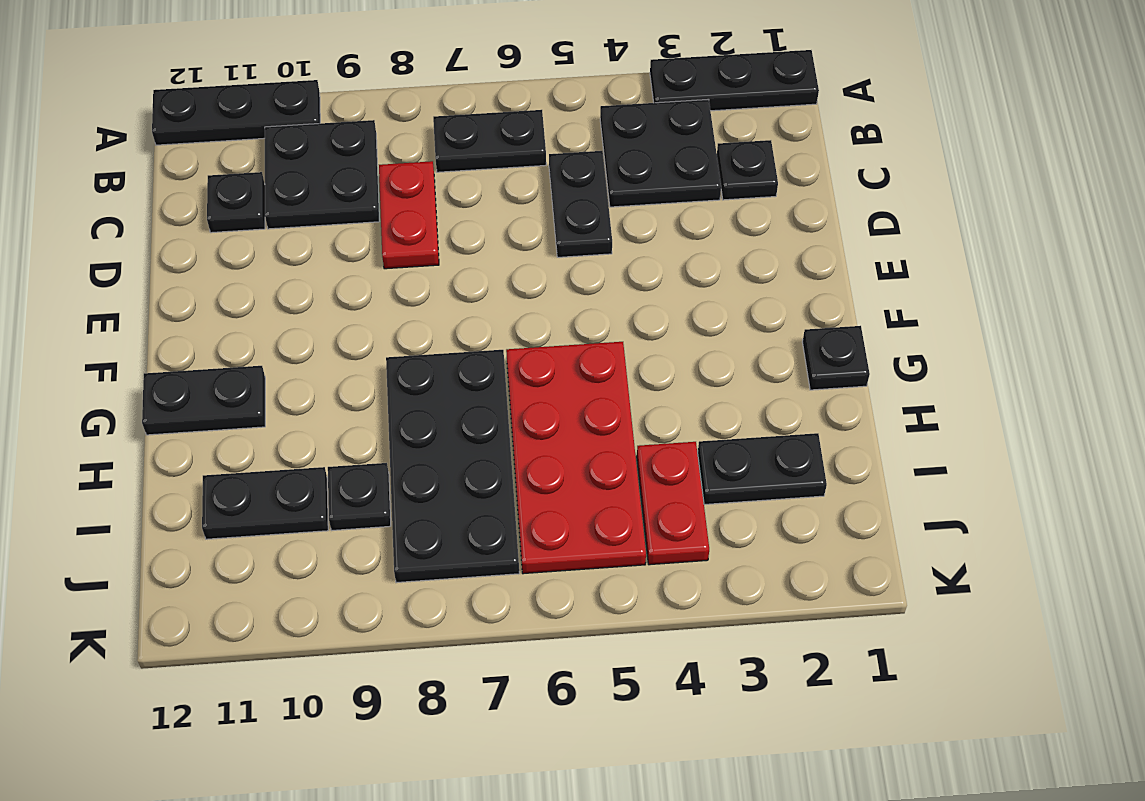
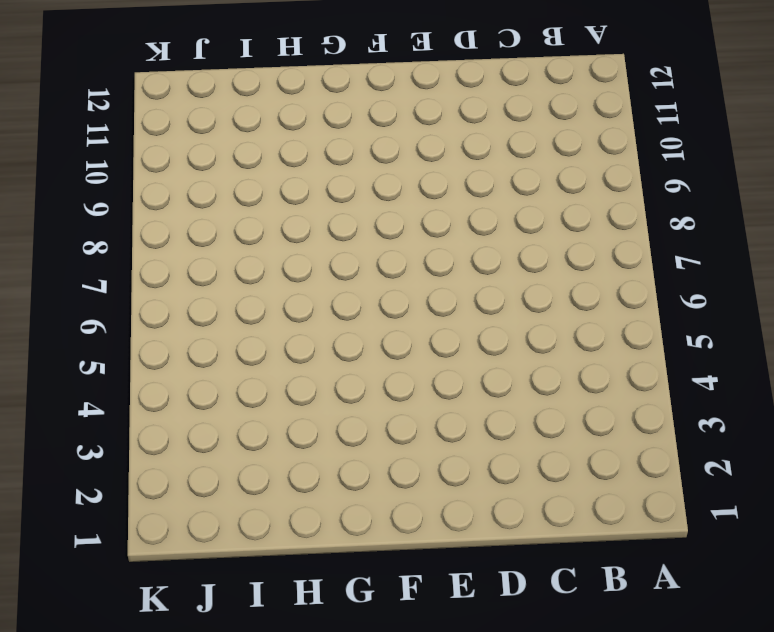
none -> black 1x3 plate [650,50,819,111]
none -> black 1x3 plate [152,80,320,145]
none -> black 2x2 plate [600,99,721,207]

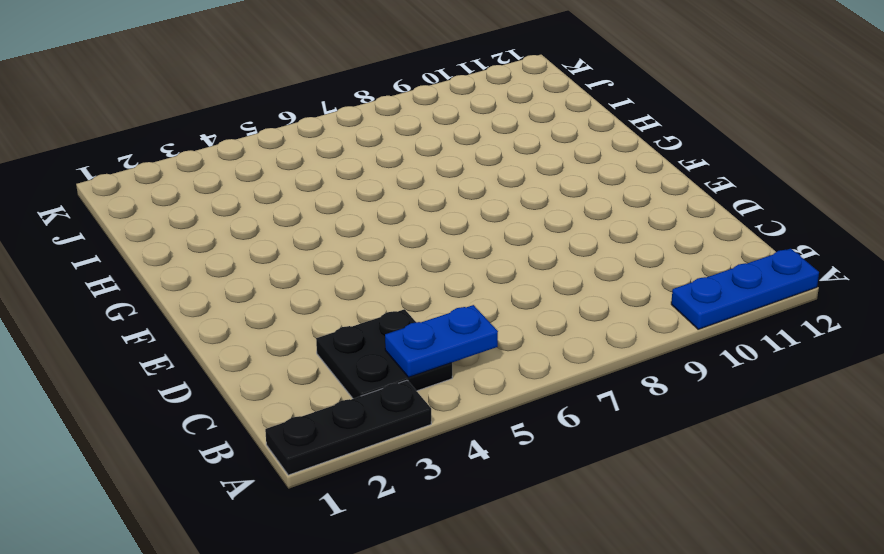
blue 1x3 plate [671,249,819,329] -> black 1x3 plate [152,80,320,145]
blue 1x2 plate [385,305,498,377] -> none
none -> black 1x2 plate [433,110,546,172]
none -> black 2x2 plate [265,120,379,229]
none -> black 1x1 plate [717,140,778,200]

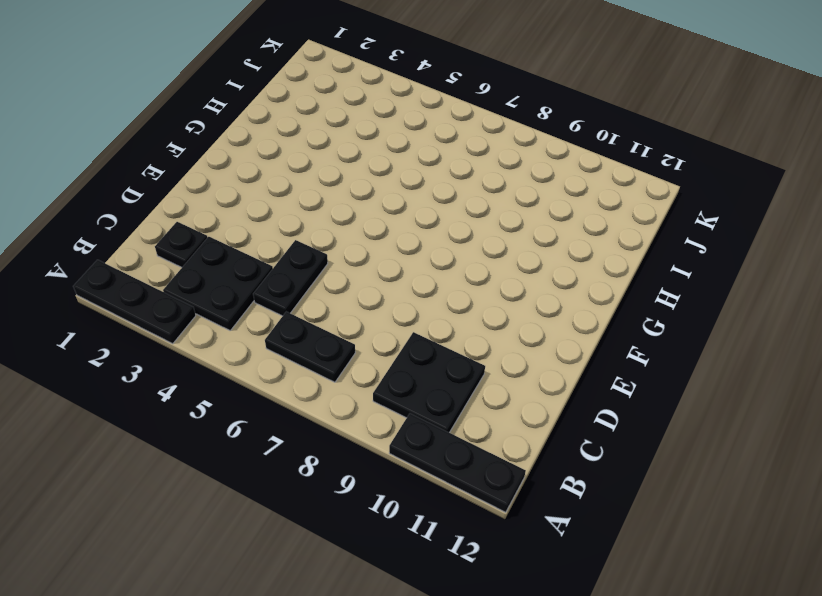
none -> red 1x2 plate [379,161,439,269]
none -> black 1x1 plate [207,172,265,233]
none -> black 1x1 plate [802,326,870,390]

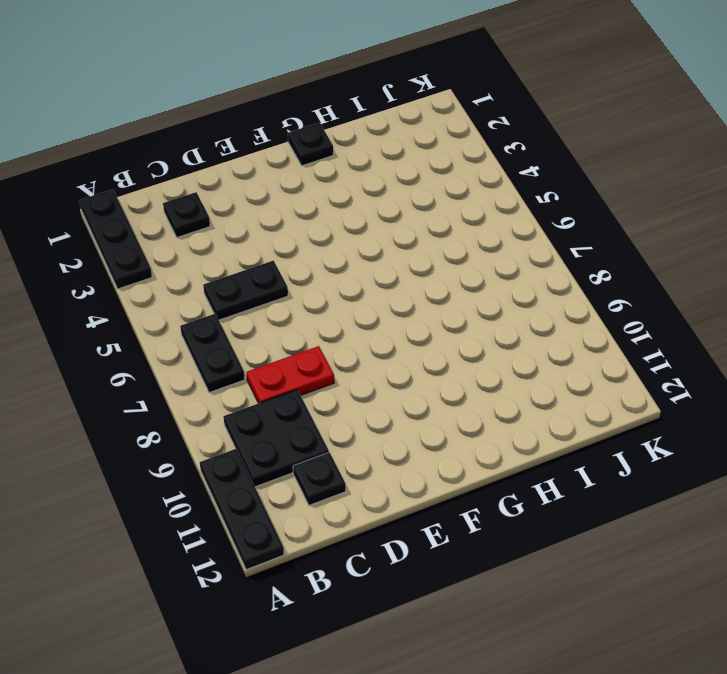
none -> black 2x2 plate [600,99,721,207]
none -> red 2x4 plate [506,342,646,574]
none -> black 2x4 plate [386,350,519,583]

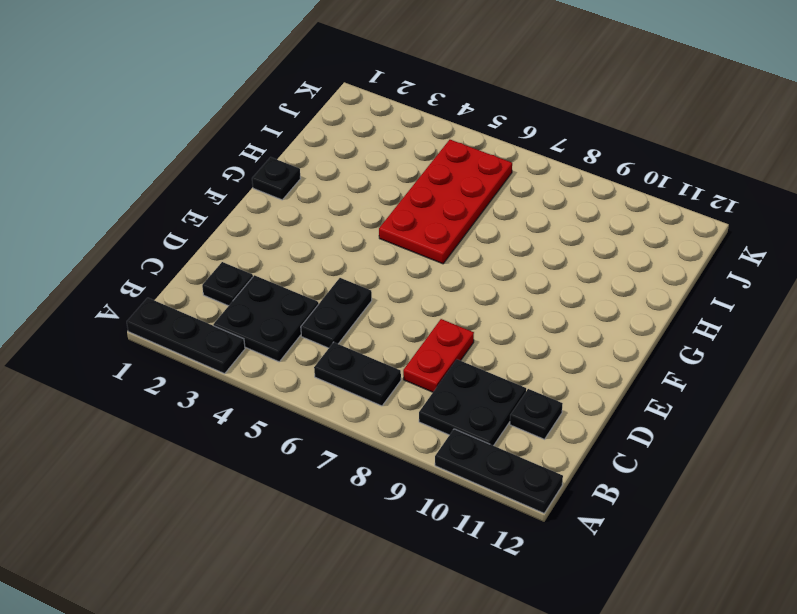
none -> black 2x4 plate [386,350,519,583]
none -> black 1x2 plate [142,366,265,435]
none -> black 1x2 plate [698,433,827,505]

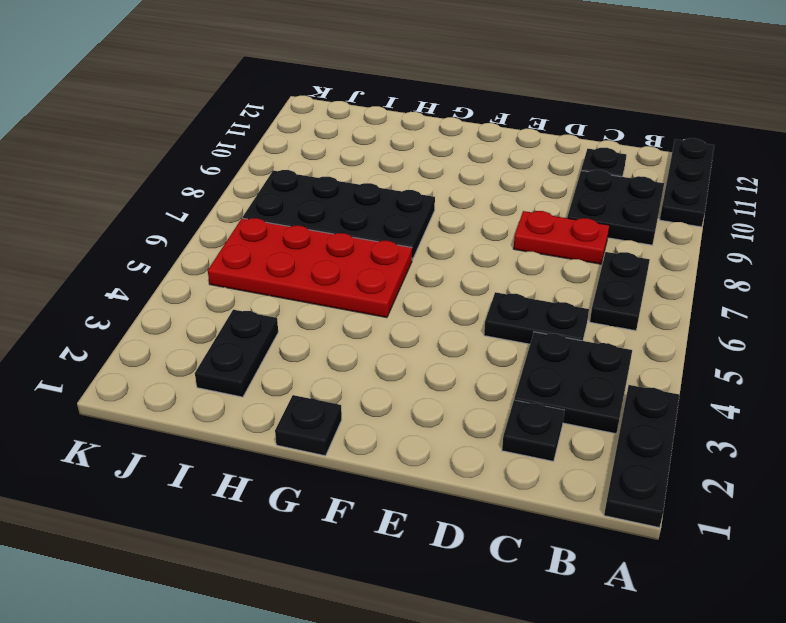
none -> black 1x2 plate [142,366,265,435]
none -> red 1x2 plate [637,442,709,565]
none -> black 1x1 plate [328,463,391,530]

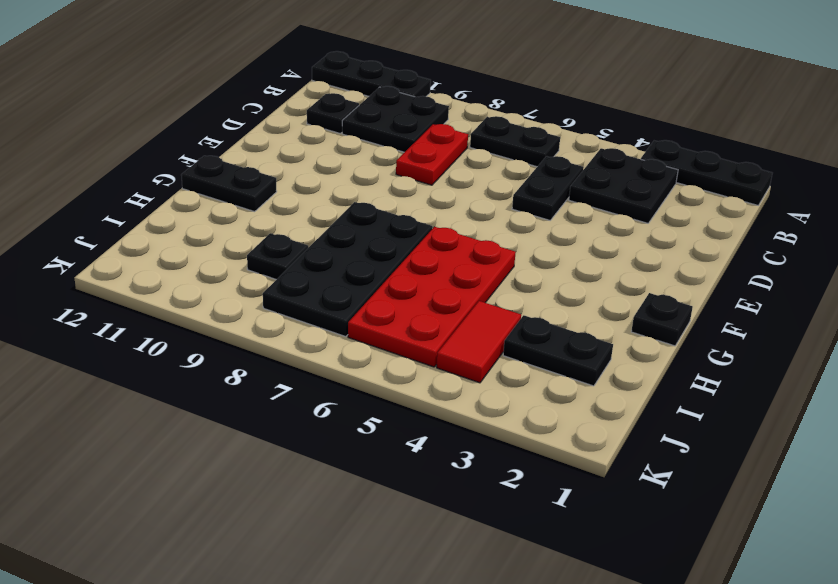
red 1x2 tile [437,301,521,383] -> red 1x2 plate [637,442,709,565]
none -> black 1x1 plate [717,140,778,200]
none -> black 1x2 plate [202,467,328,539]

